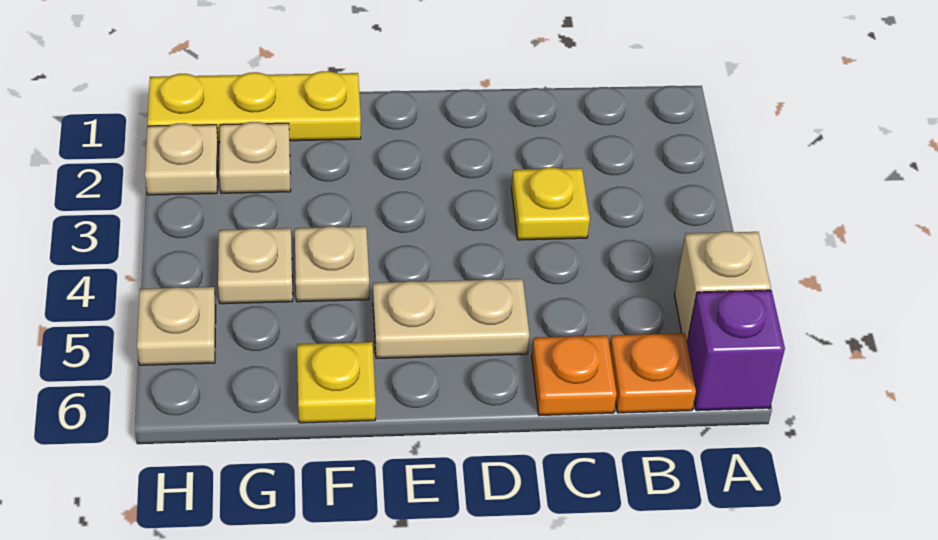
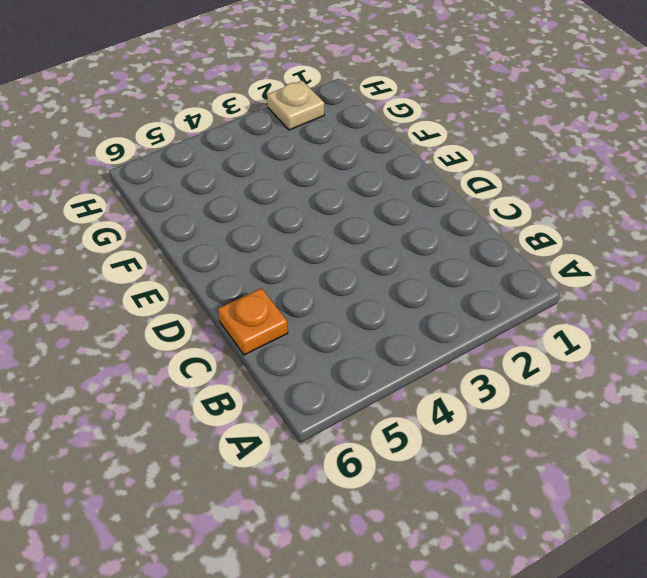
none -> tan 1x1 brick [674,232,771,340]
none -> purple 1x1 brick [687,290,785,411]
none -> orange 1x1 plate [610,333,696,413]

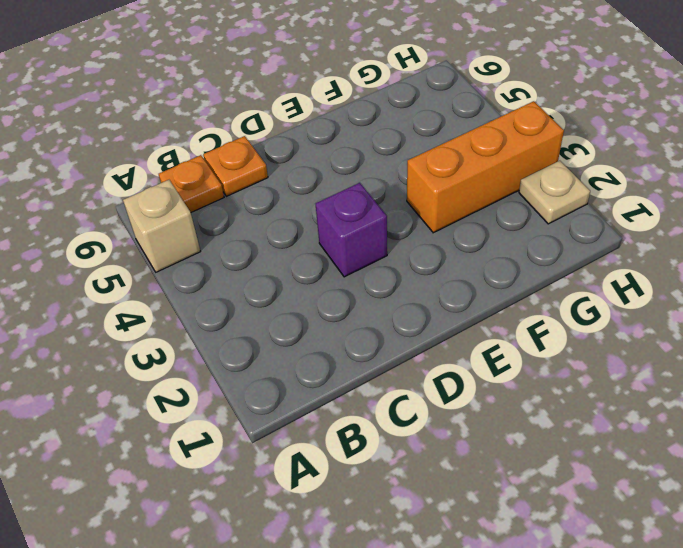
purple 1x1 brick [316,183,387,277] -> purple 1x1 brick moved to [687,290,785,411]
orange 1x3 brick [407,101,564,233] -> none
none -> yellow 1x1 plate [512,167,590,240]
none -> tan 1x2 plate [373,279,529,359]
none -> yellow 1x3 plate [147,71,361,142]

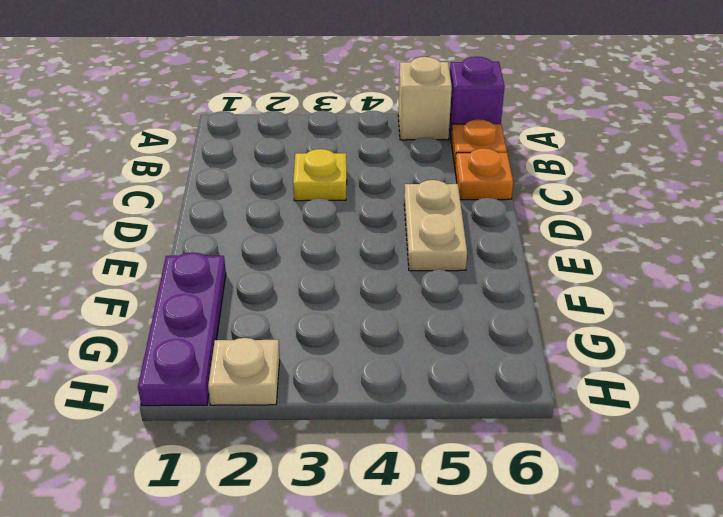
purple 1x3 plate [138,252,226,406] -> yellow 1x3 plate [147,71,361,142]
none -> tan 1x1 plate [295,226,369,302]
none -> yellow 1x1 plate [297,342,376,423]
none -> tan 1x1 plate [219,122,291,193]

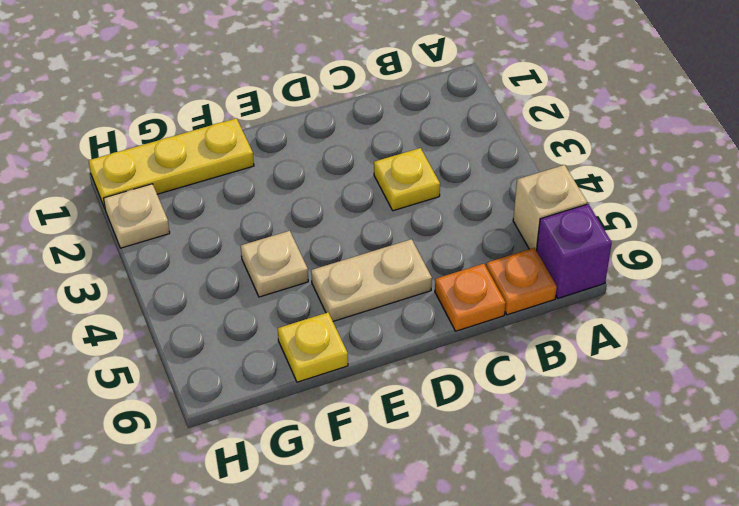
none -> tan 1x1 plate [219,122,291,193]
none -> tan 1x1 plate [218,228,293,304]
none -> tan 1x1 plate [137,287,216,365]

